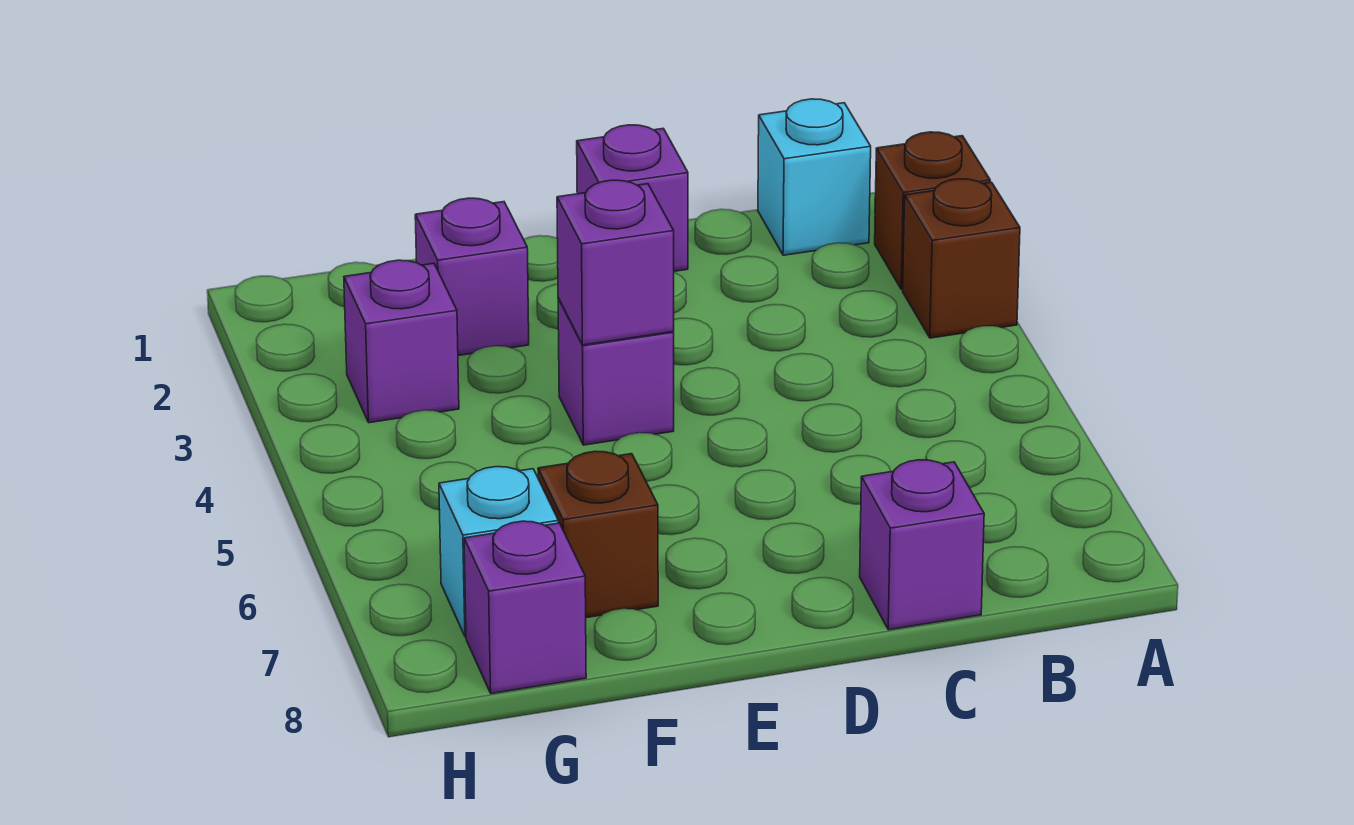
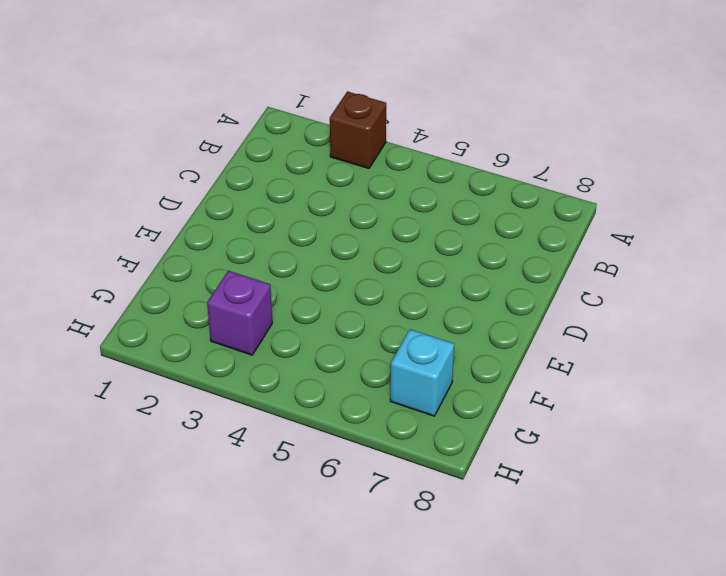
none -> brown 1x1 brick [875,132,990,290]
none -> cyan 1x1 brick [758,99,871,255]
none -> purple 1x1 brick [860,460,984,630]

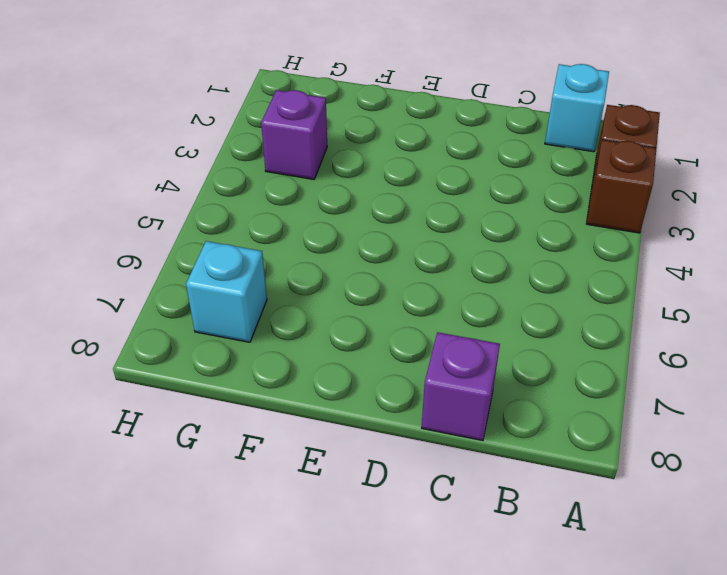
none -> purple 1x1 brick [577,125,688,271]
none -> purple 1x1 brick [558,298,674,445]
none -> purple 1x1 brick [415,198,529,356]

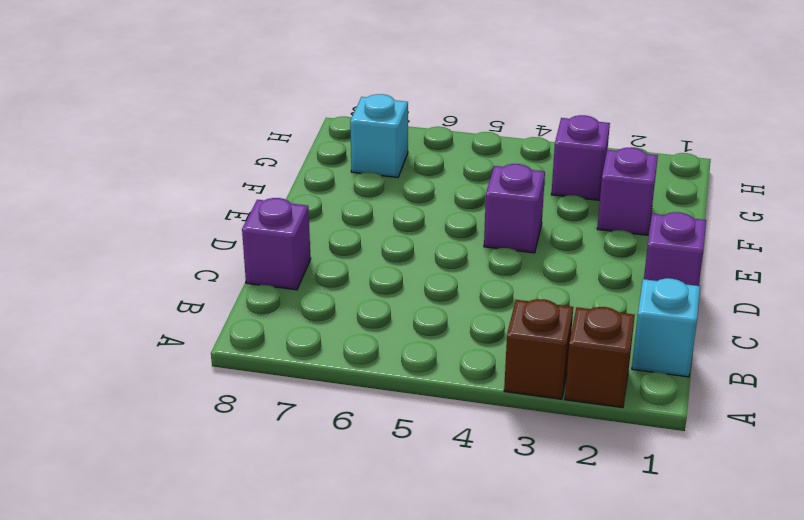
none -> brown 1x1 brick [538,451,658,618]
none -> purple 1x1 brick [464,521,586,694]
none -> purple 1x1 brick [557,180,674,345]

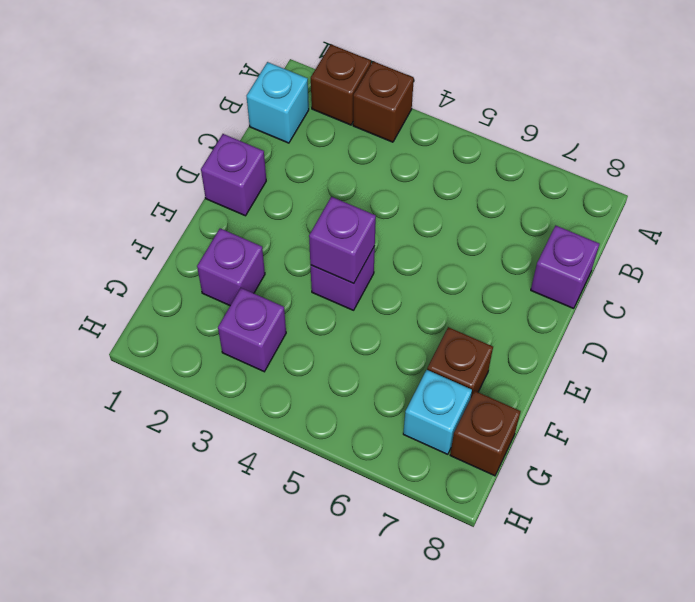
brown 1x1 brick [450,391,521,476] -> purple 1x1 brick [464,521,586,694]

